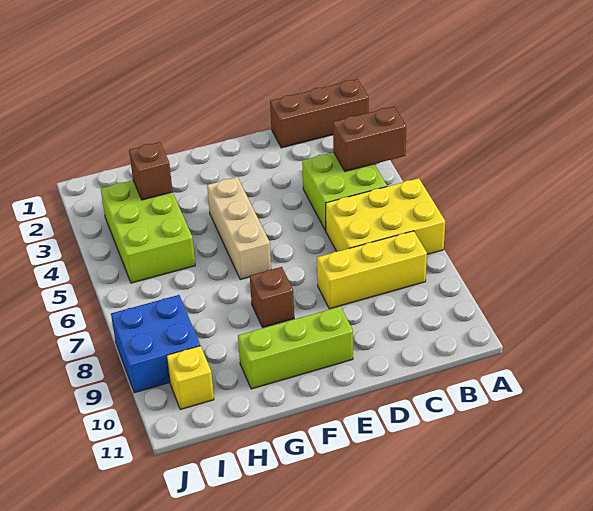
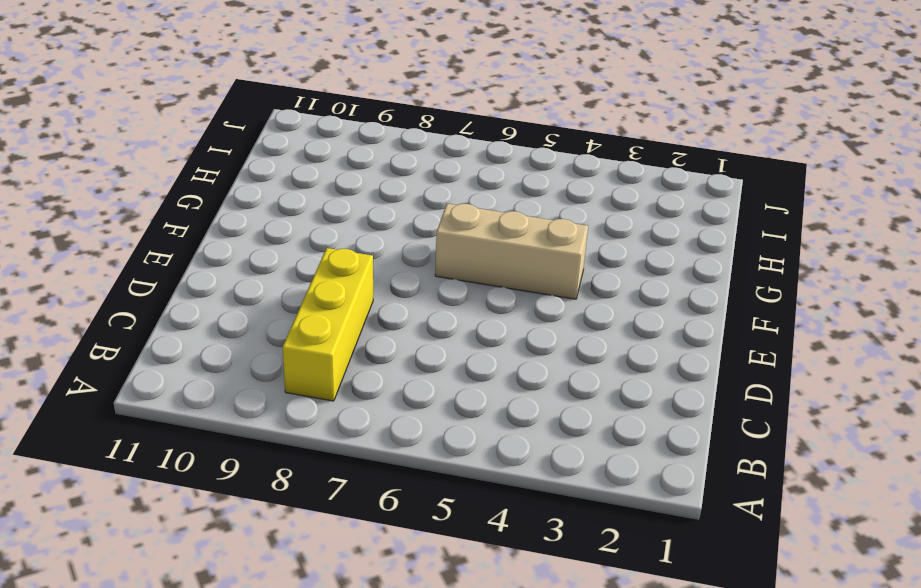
none -> brown 1x3 brick [270,79,369,148]
none -> yellow 2x3 brick [326,178,445,254]
none -> lime 2x2 brick [302,152,387,231]

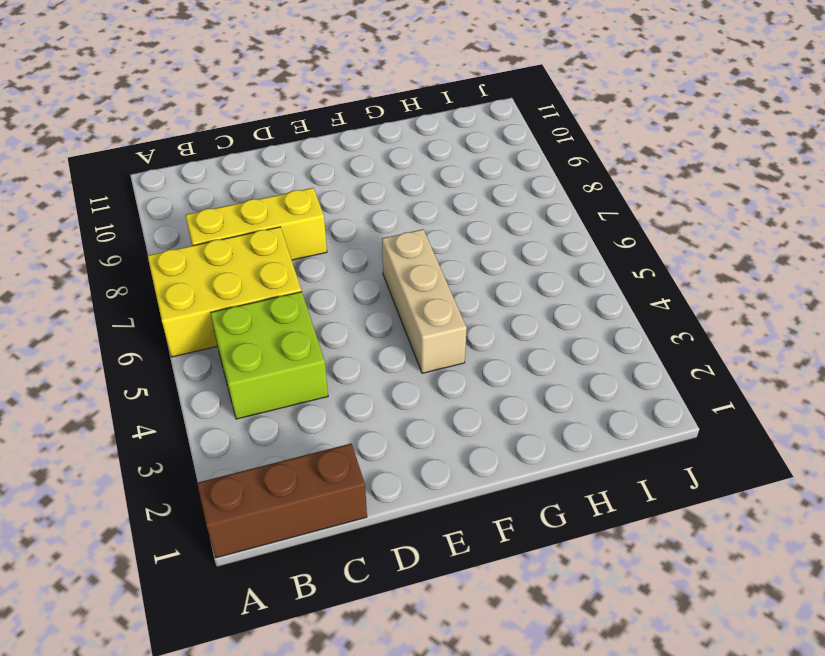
none -> lime 1x3 brick [238,306,353,389]
none -> brown 1x1 brick [250,267,294,328]
none -> lime 2x3 brick [101,180,195,283]

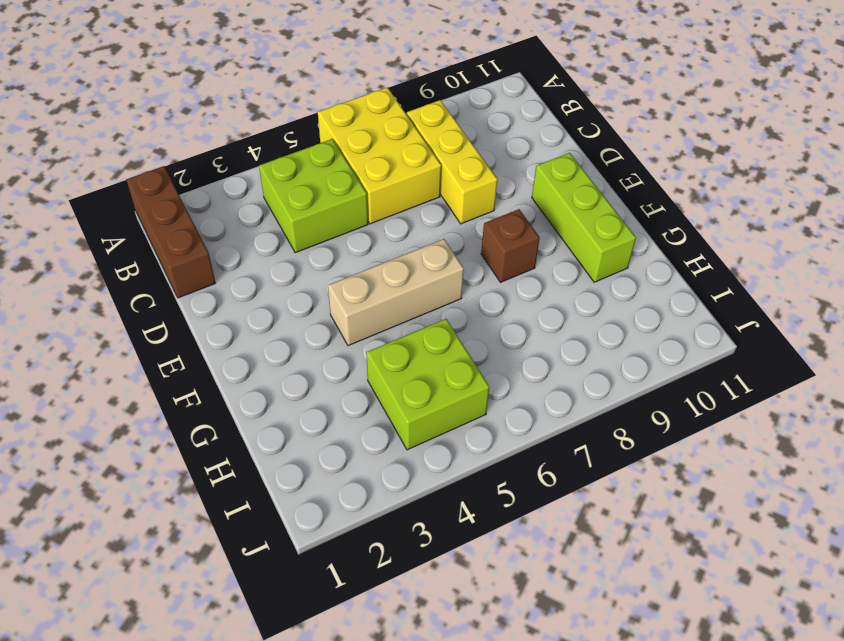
lime 2x2 brick [366,319,489,450] -> lime 2x3 brick [101,180,195,283]
none -> blue 2x2 brick [111,295,200,393]
none -> yellow 1x1 brick [167,346,214,410]
none -> brown 1x2 brick [333,107,406,171]

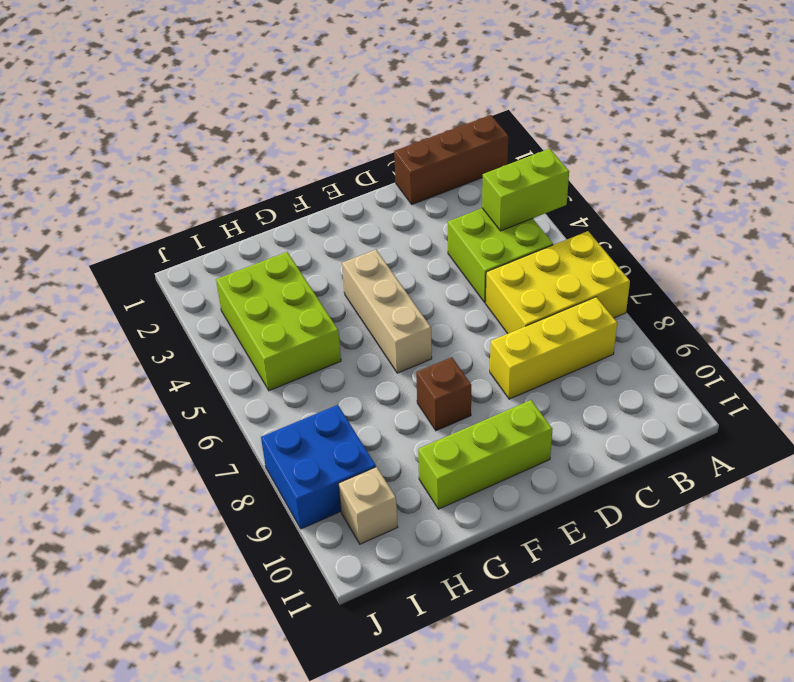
lime 1x2 brick [482,149,569,231] -> brown 1x2 brick [333,107,406,171]
tan 1x1 brick [339,467,398,544] -> yellow 1x1 brick [167,346,214,410]
none -> brown 1x1 brick [129,142,173,200]

